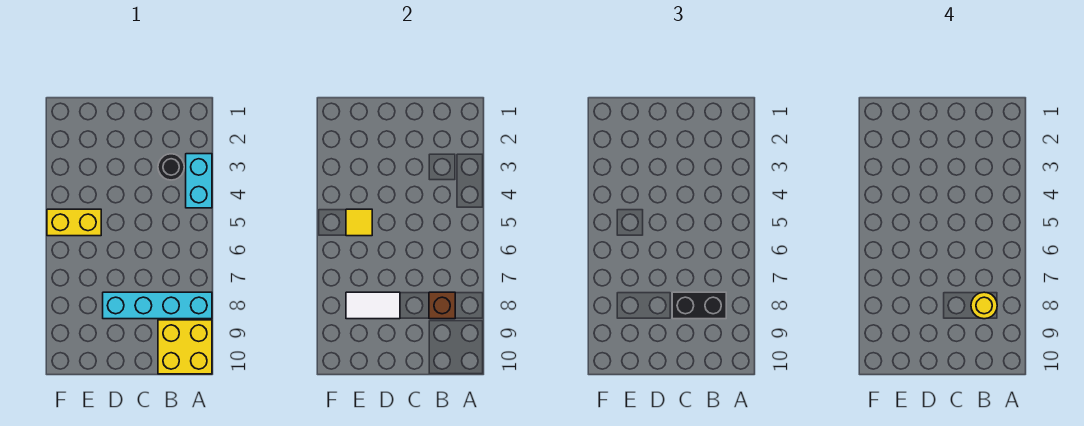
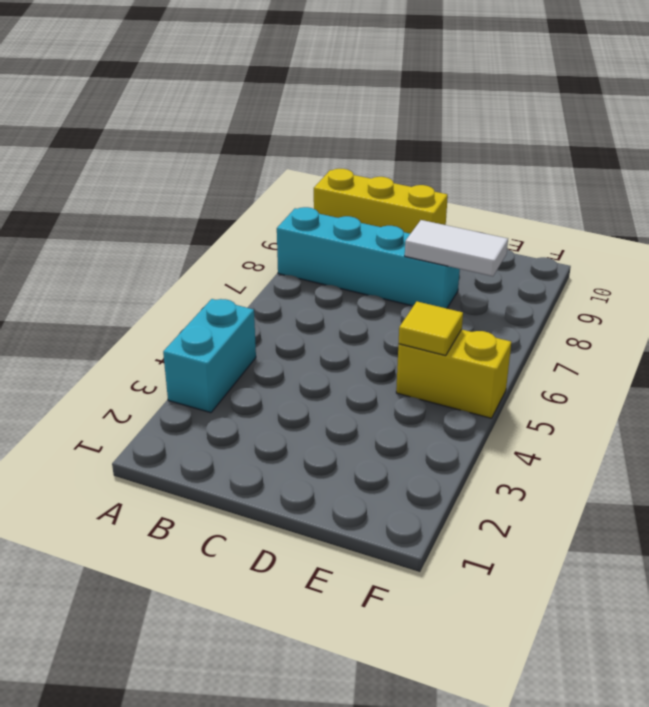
yellow 1x3 brick [314,169,448,234] -> yellow 2x2 brick [158,320,212,374]
none -> black 1x1 round brick [158,154,184,180]
none -> brown 1x1 brick [429,292,455,319]

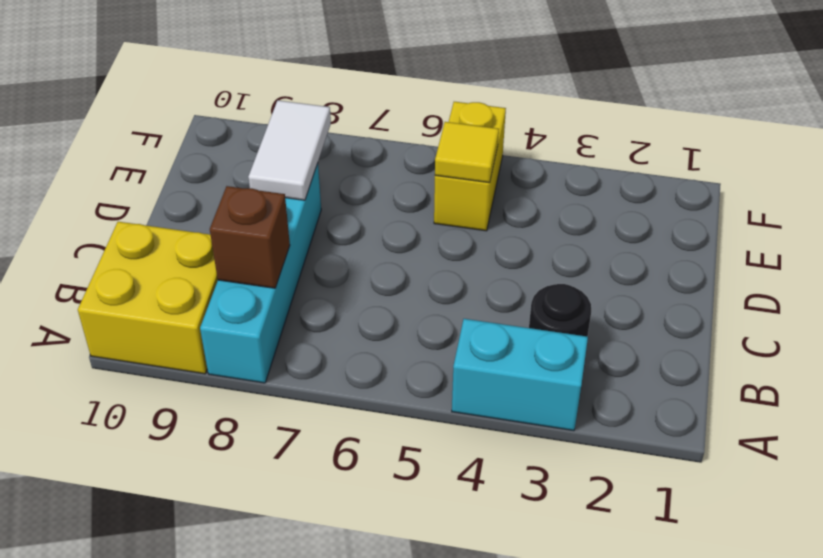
none -> black 1x2 brick [672,292,726,319]
none -> yellow 1x1 round brick [971,292,997,319]

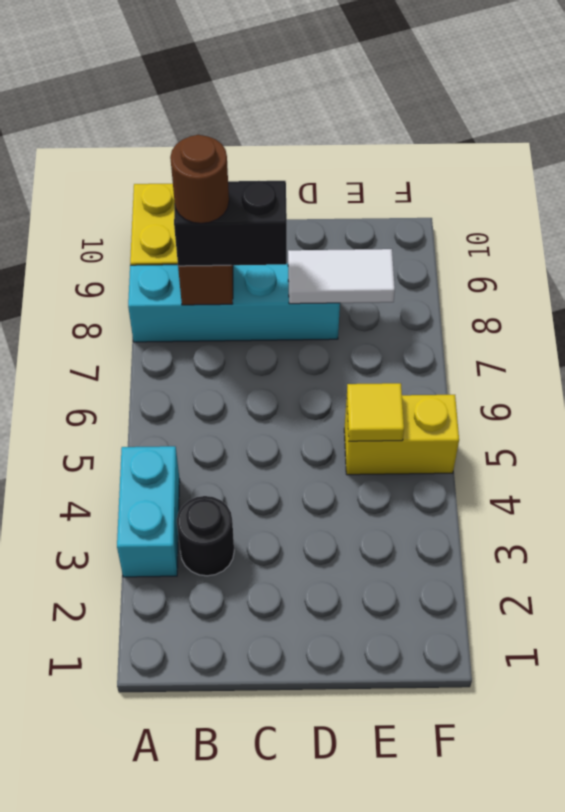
brown 1x1 round brick [170,135,229,223] -> yellow 1x1 round brick [971,292,997,319]

